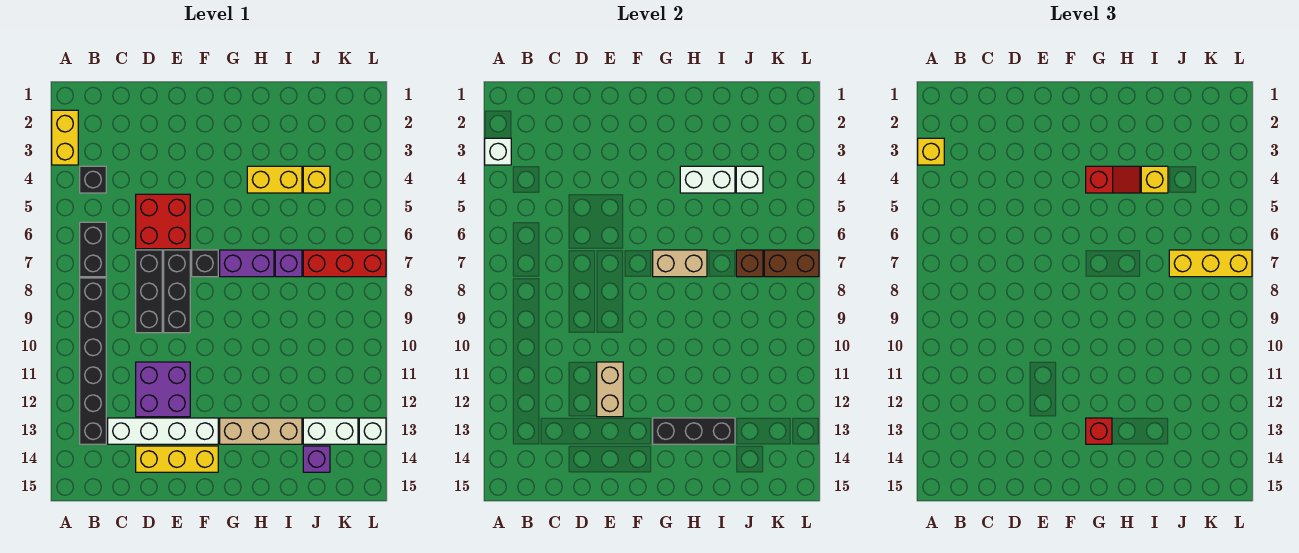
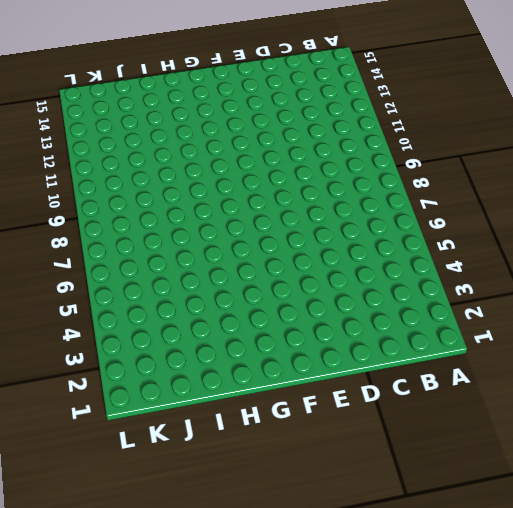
none -> yellow 1x2 brick [52,110,78,165]
none -> black 1x1 brick [80,166,106,193]
none -> black 1x2 brick [80,222,106,277]
none -> black 1x6 brick [80,278,106,444]

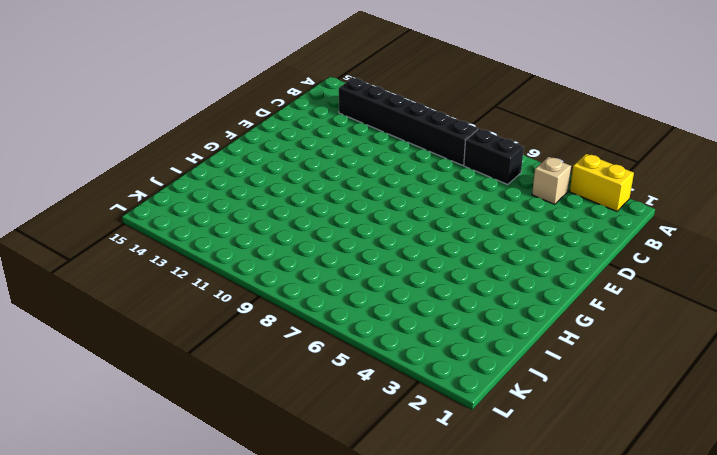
tan 1x1 brick [532,157,571,204] -> black 1x1 brick [80,166,106,193]
none -> white 1x4 brick [108,418,218,444]
none -> red 2x2 brick [136,194,190,249]
none -> black 1x3 brick [136,250,162,333]
none -> purple 2x2 brick [136,362,190,417]

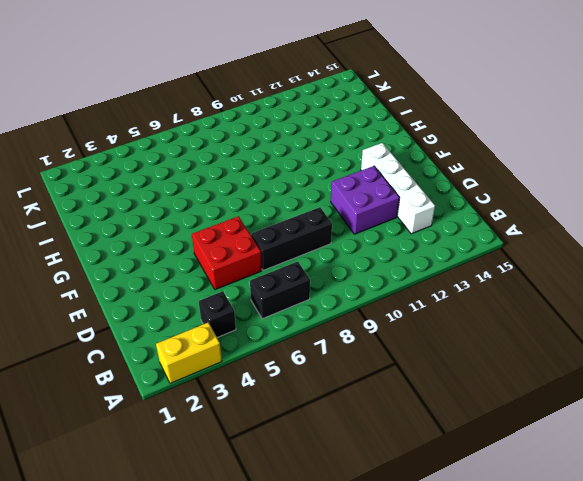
none -> black 1x6 brick [80,278,106,444]
none -> yellow 1x3 brick [136,446,218,472]
none -> black 1x3 brick [164,250,190,333]
none -> black 1x1 brick [192,250,218,277]

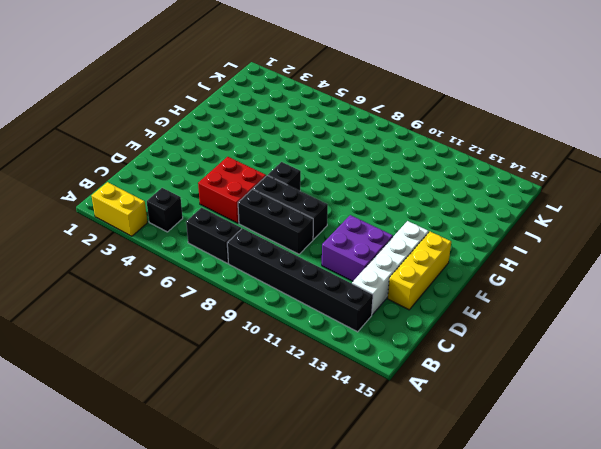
none -> purple 1x2 brick [220,250,274,277]
none -> tan 1x3 brick [220,418,302,444]
none -> yellow 1x2 brick [247,166,302,193]
none -> purple 1x1 brick [275,250,302,277]

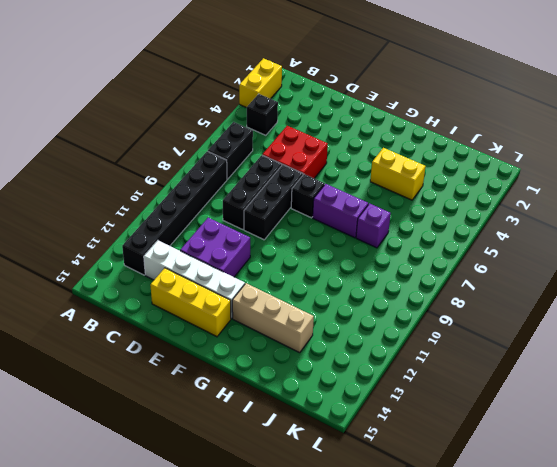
none -> yellow 1x1 brick [303,166,330,193]
none -> red 1x3 brick [303,250,386,277]
none -> white 1x2 brick [303,418,358,444]
none -> purple 1x1 brick [303,446,330,472]

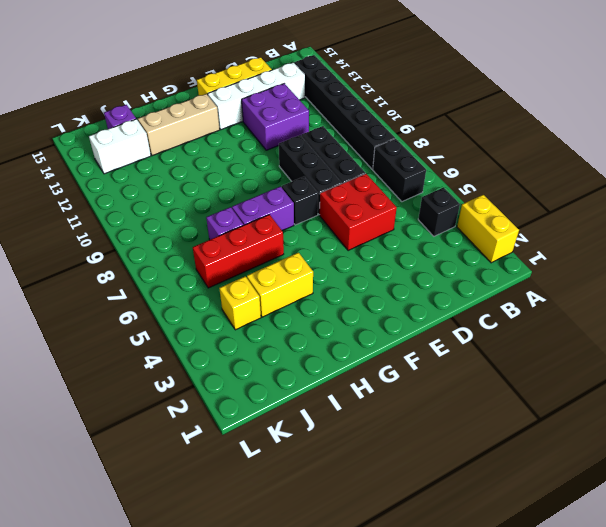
red 1x3 brick [193,215,284,288] -> red 1x3 brick moved to [303,250,386,277]
none -> white 1x1 brick [359,418,386,444]
none -> white 1x1 brick [485,138,511,165]
none -> tan 1x2 brick [597,362,623,417]
none -> tan 1x2 brick [653,250,707,277]

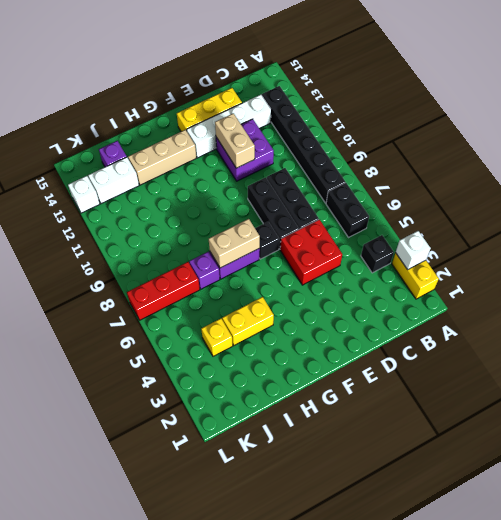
none -> black 1x3 brick [653,418,735,444]
none -> white 1x2 brick [680,166,735,193]
none -> white 1x1 brick [736,166,763,193]
none -> brown 1x1 brick [736,250,763,277]

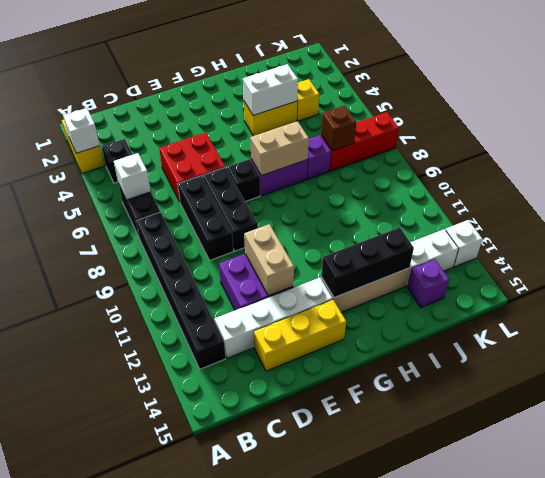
white 1x1 brick [114,153,151,200] -> white 1x1 brick moved to [736,166,763,193]
none -> brown 1x2 brick [764,250,819,277]
none -> yellow 1x1 brick [918,138,944,165]
none -> red 1x2 slope [1086,166,1140,193]
none -> red 1x1 brick [1086,418,1112,444]

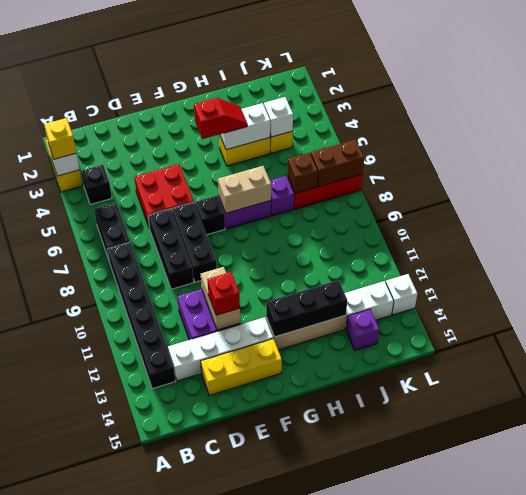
red 1x1 brick [207,272,240,315] -> red 1x1 brick moved to [1086,418,1112,444]
none -> yellow 1x1 brick [1141,166,1168,193]
none -> yellow 1x3 brick [1169,250,1252,277]

